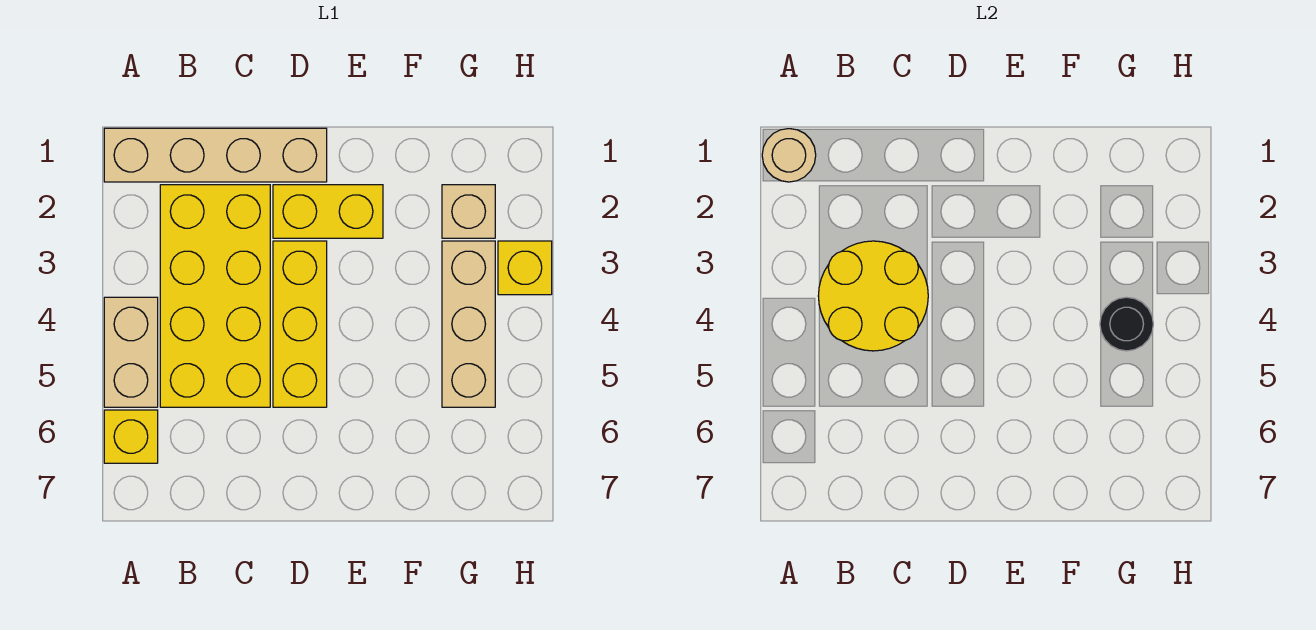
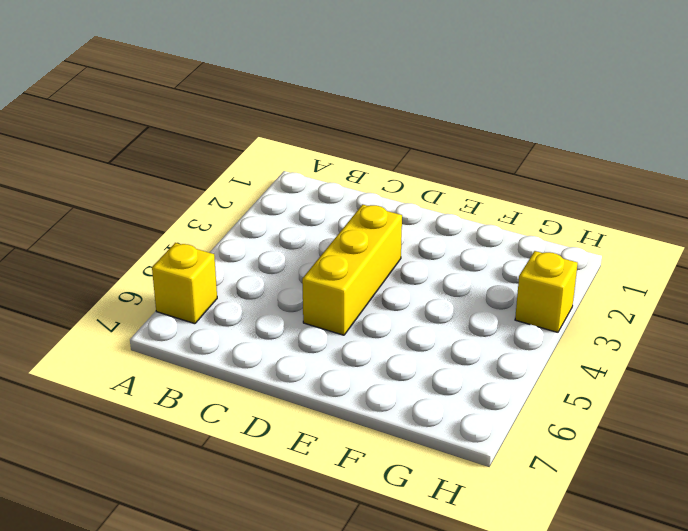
none -> tan 1x4 brick [104,128,327,182]
none -> tan 1x2 brick [104,297,158,407]
none -> yellow 2x4 brick [160,185,270,407]

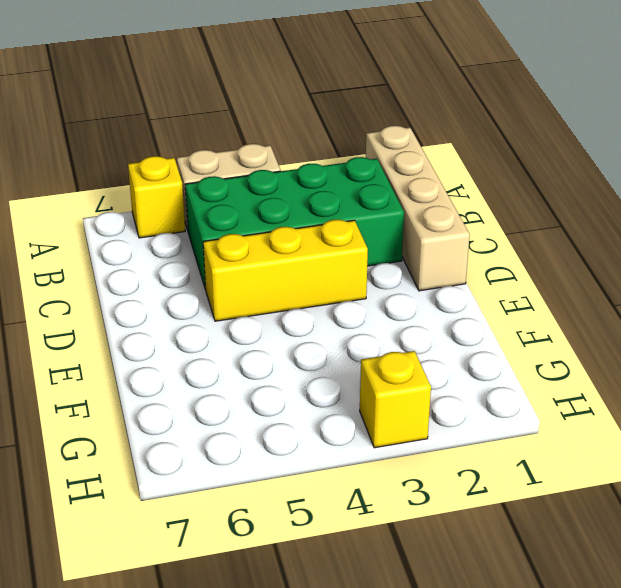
green 2x4 brick [185,157,404,289] -> yellow 2x4 brick [160,185,270,407]
none -> yellow 1x2 brick [273,185,383,238]
none -> tan 1x1 brick [442,185,495,238]
none -> tan 1x3 brick [442,241,495,407]

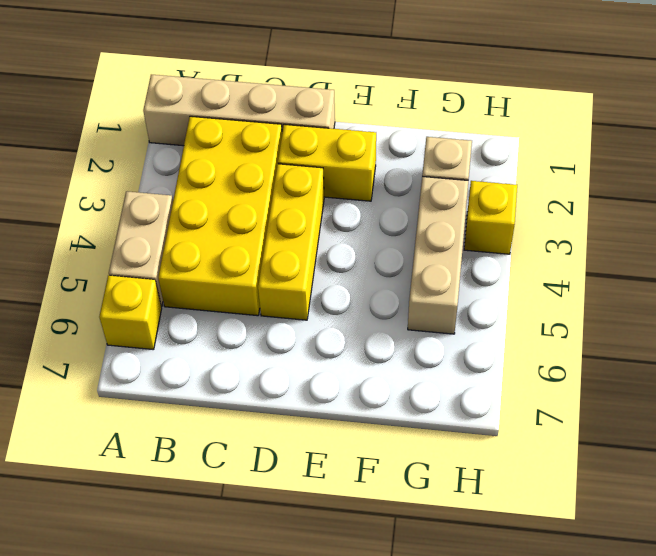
none -> tan 1x1 round brick [762,129,816,182]
none -> yellow 2x2 round brick [818,241,928,351]
none -> black 1x1 round brick [1100,297,1153,351]

